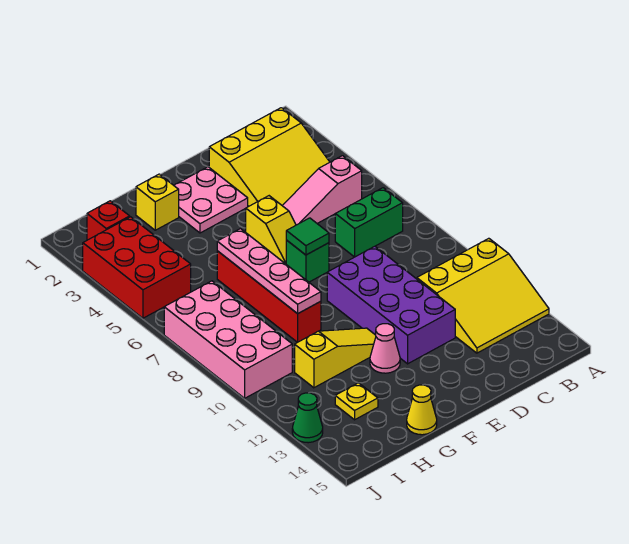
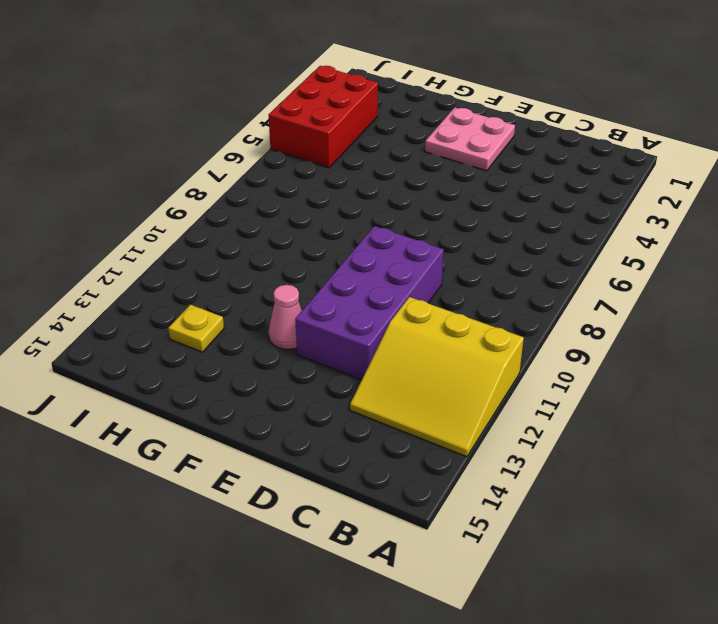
none -> yellow 3x3 slope [209,108,330,206]
none -> pink 1x3 slope [283,156,362,225]
none -> green 1x2 brick [335,188,403,257]

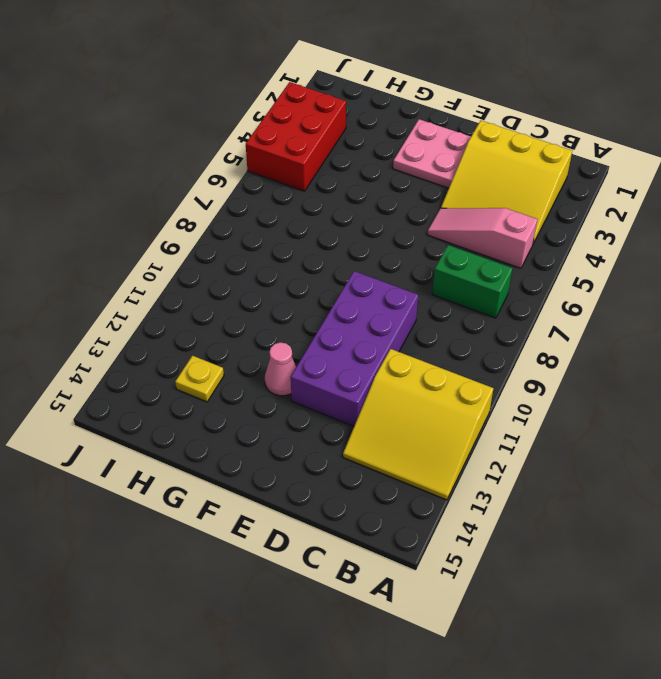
none -> yellow 1x2 slope [246,196,296,264]
none -> green 1x1 brick [286,240,329,282]
none -> yellow 1x3 slope [295,328,376,388]

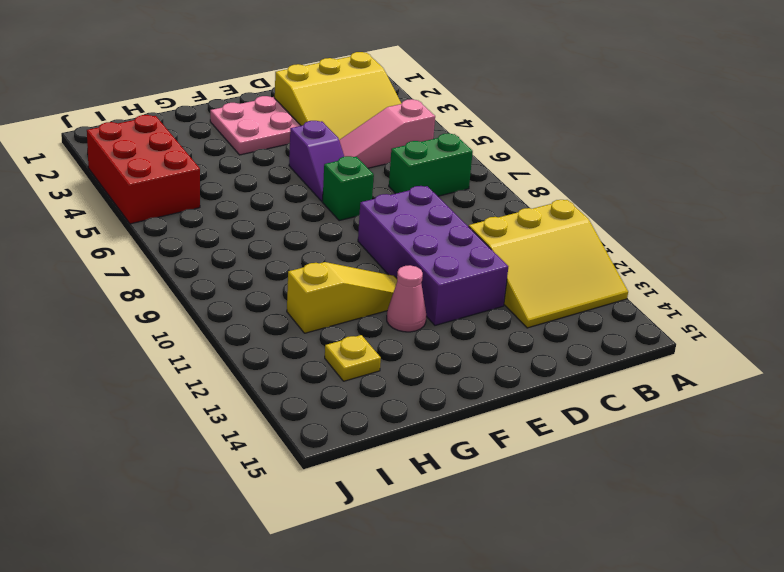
purple 1x2 slope [289,121,344,201] -> yellow 1x2 slope [246,196,296,264]
none -> yellow 1x1 brick [136,174,179,230]
none -> red 1x4 brick [217,251,321,342]
none -> yellow 1x1 cone [407,385,437,435]

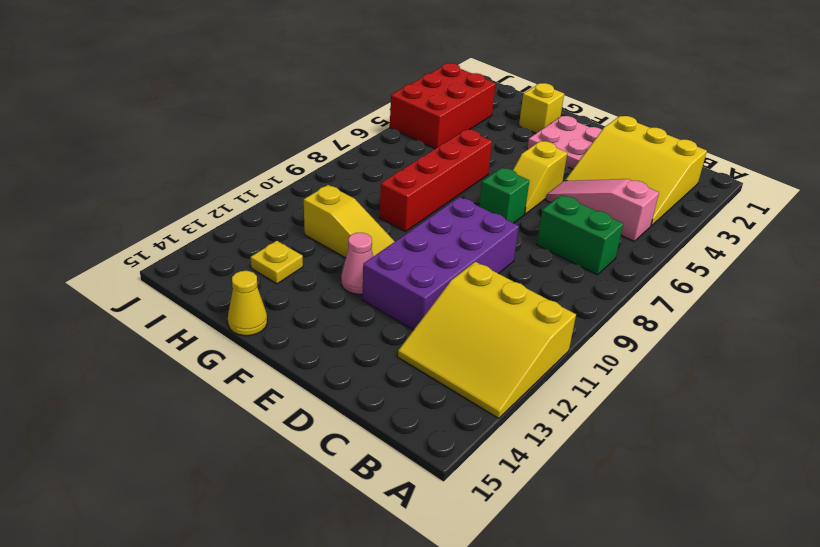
none -> red 1x1 brick [87,201,130,240]
none -> pink 2x4 brick [164,281,292,398]
none -> green 1x1 cone [292,393,323,443]

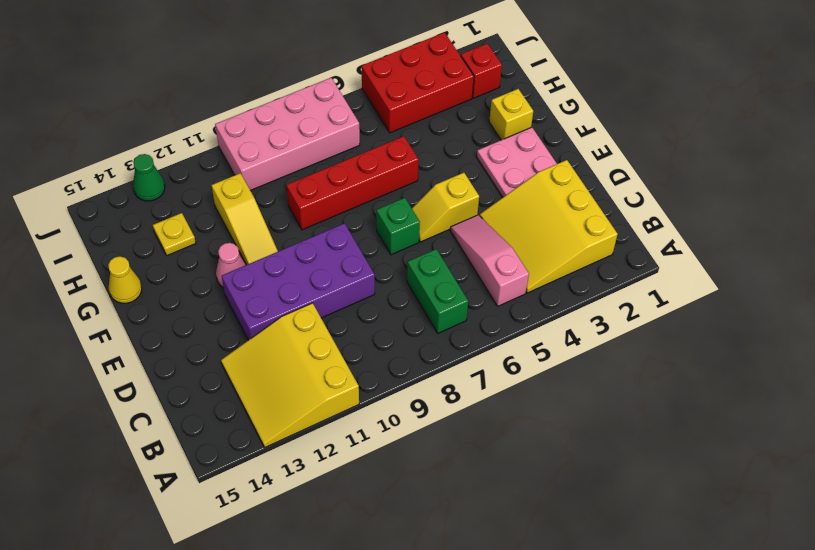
none -> green 1x1 tile [286,218,329,255]
none -> pink 1x4 plate [217,229,321,314]

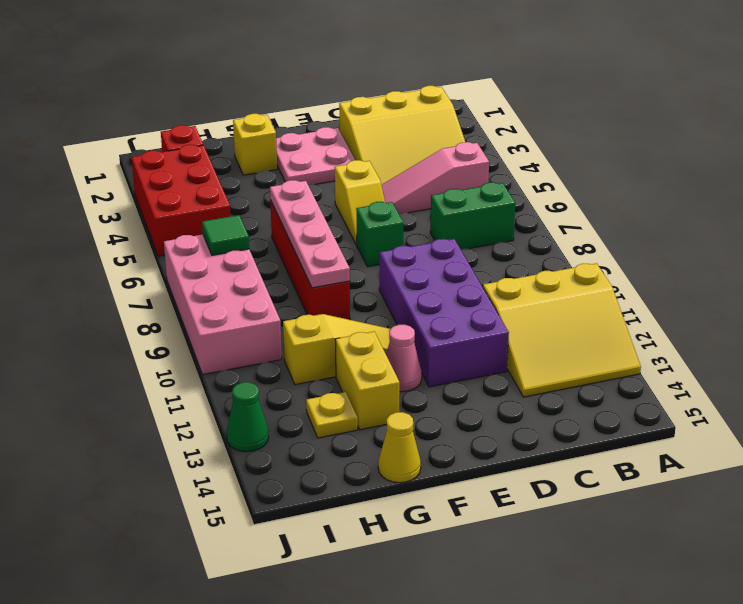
yellow 1x2 brick [335,332,400,430] -> none
green 1x1 tile [202,215,249,255] -> green 1x1 tile moved to [286,218,329,255]

